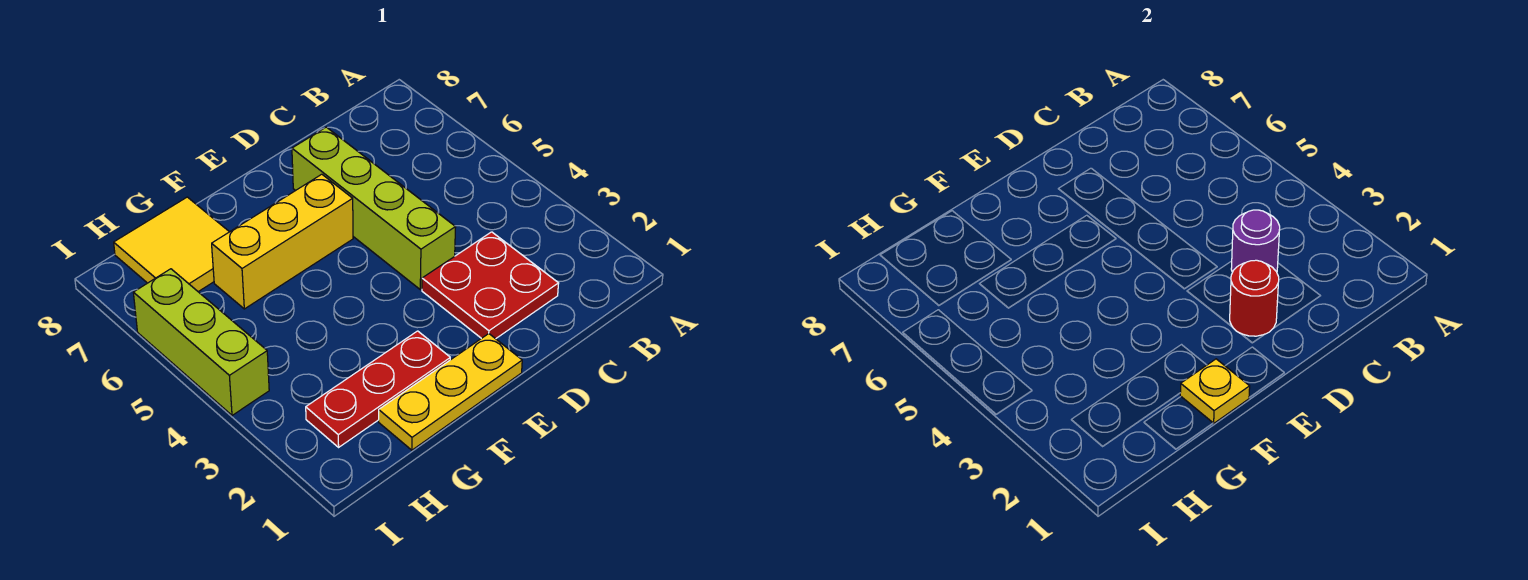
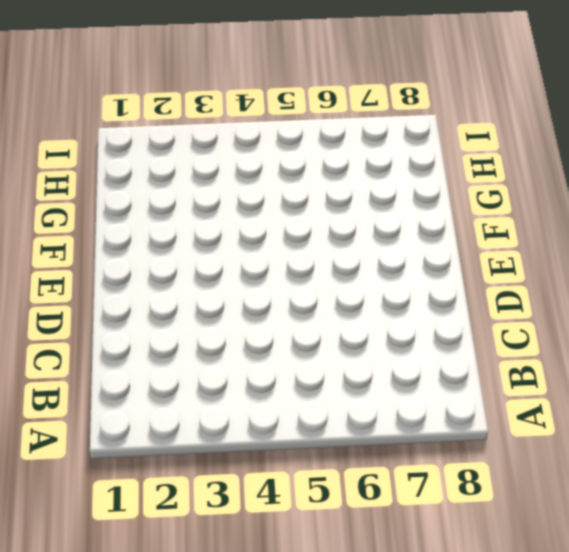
none -> red 2x2 plate [422,232,559,339]
none -> lime 1x4 brick [292,127,456,290]

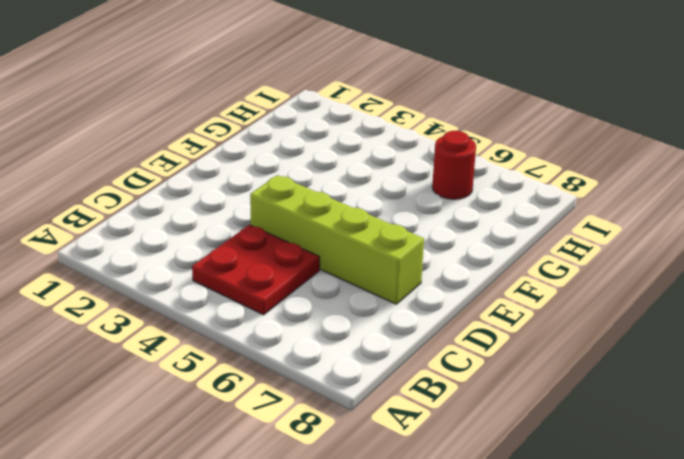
red 2x2 plate [192,225,320,315] -> red 2x2 plate moved to [422,232,559,339]
red 1x1 round brick [432,131,476,199] -> red 1x1 round brick moved to [1230,260,1279,336]
none -> yellow 1x3 plate [379,334,522,450]
none -> yellow 1x3 brick [212,174,353,309]

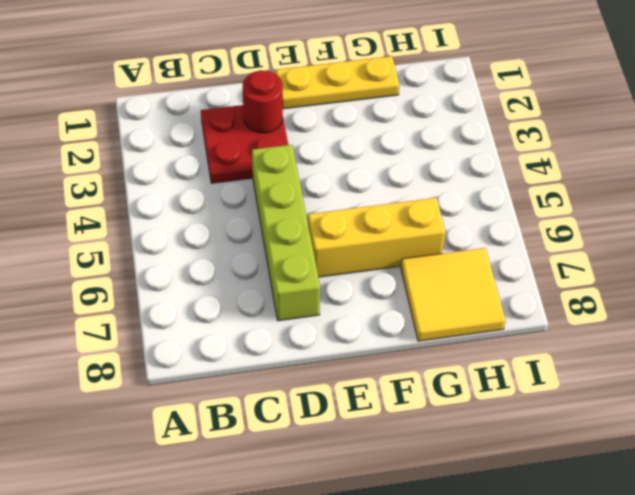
none -> red 1x3 plate [306,331,450,447]
none -> lime 1x3 brick [133,269,269,415]

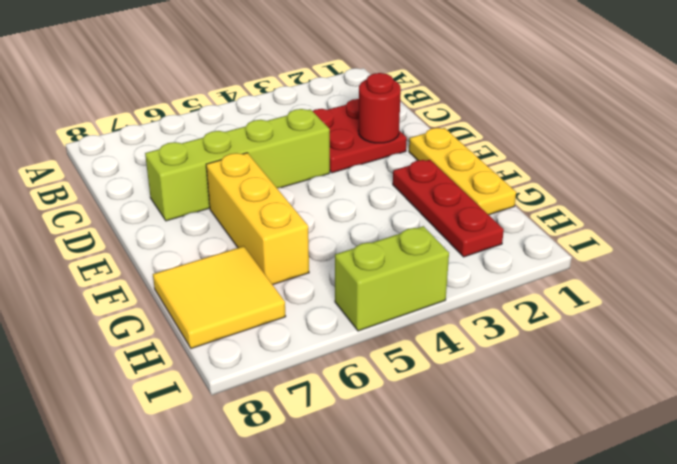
lime 1x2 brick [335,226,449,331] -> lime 1x3 brick [133,269,269,415]
none -> purple 1x1 round brick [1231,210,1280,272]
none -> yellow 1x1 plate [1180,359,1250,423]

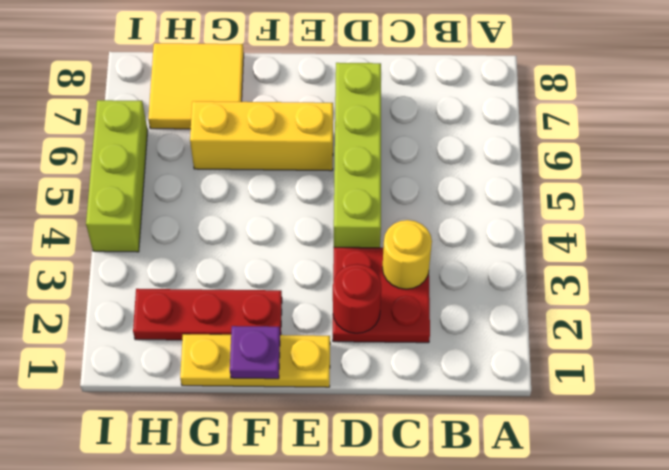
yellow 1x1 round brick [382,220,432,289] -> purple 1x1 round brick [1231,210,1280,272]
purple 1x1 plate [230,326,280,379] -> yellow 1x1 plate [1180,359,1250,423]

